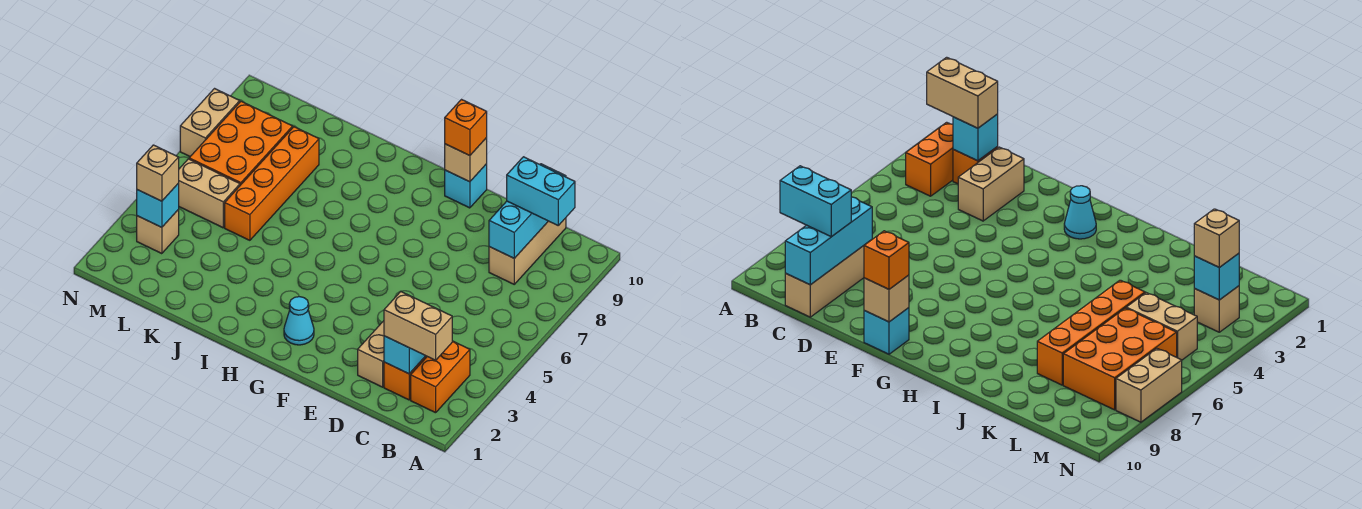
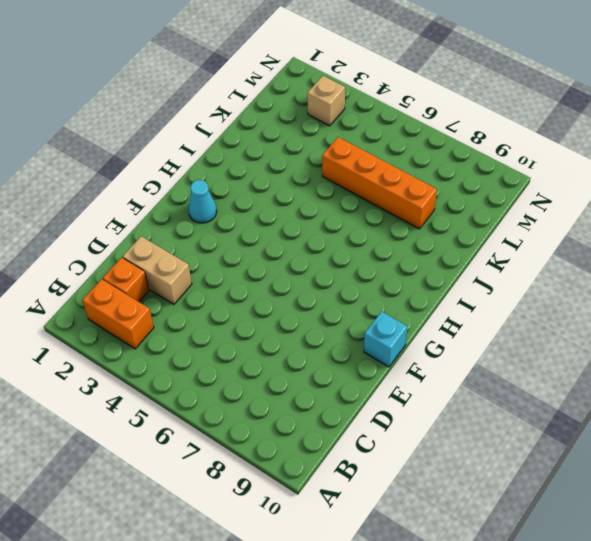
none -> tan 1x3 brick [489,218,566,284]
none -> tan 1x2 brick [178,159,240,228]
none -> orange 2x3 brick [189,101,293,185]

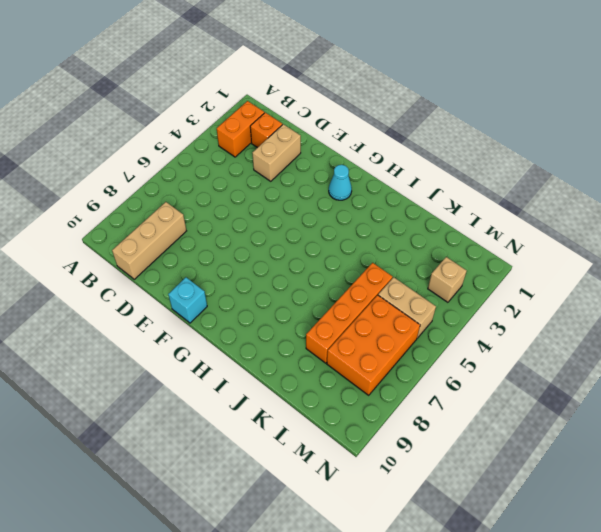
none -> tan 1x2 brick [180,89,240,156]
none -> cyan 1x1 brick [384,336,425,374]
none -> cyan 1x3 brick [489,164,566,258]

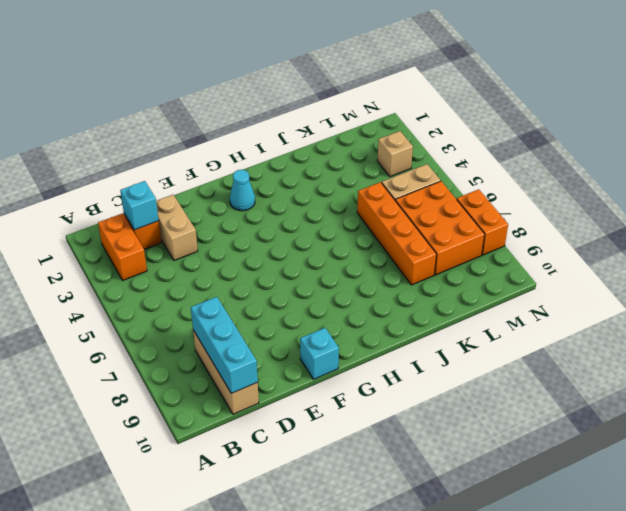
orange 1x2 brick [457,189,508,255] -> tan 1x2 brick [180,89,240,156]
none -> tan 1x1 brick [445,138,487,182]
none -> cyan 1x1 brick [137,184,179,227]
none -> tan 1x2 brick [384,292,452,360]

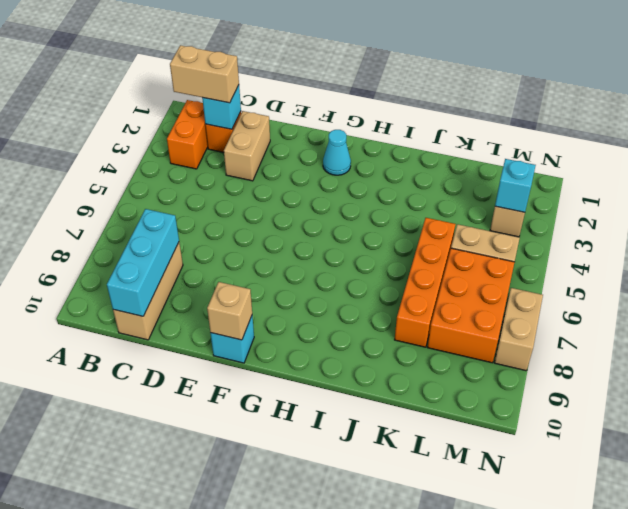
none -> cyan 1x2 brick [507,157,575,225]
none -> orange 1x1 brick [445,100,487,156]
none -> tan 1x1 brick [137,145,179,201]

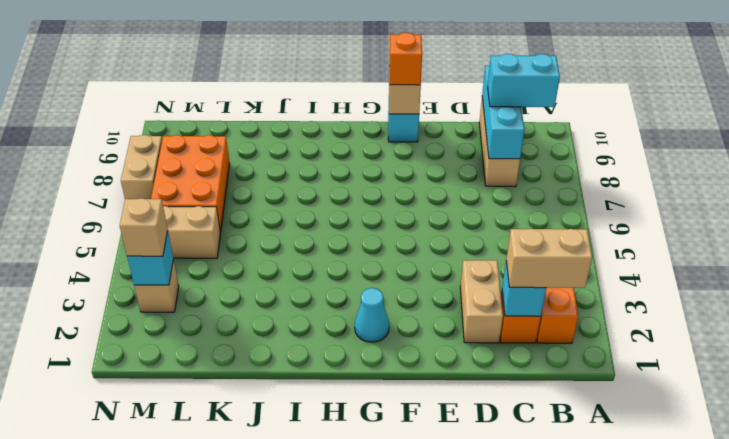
none -> orange 1x4 brick [225,127,319,240]

